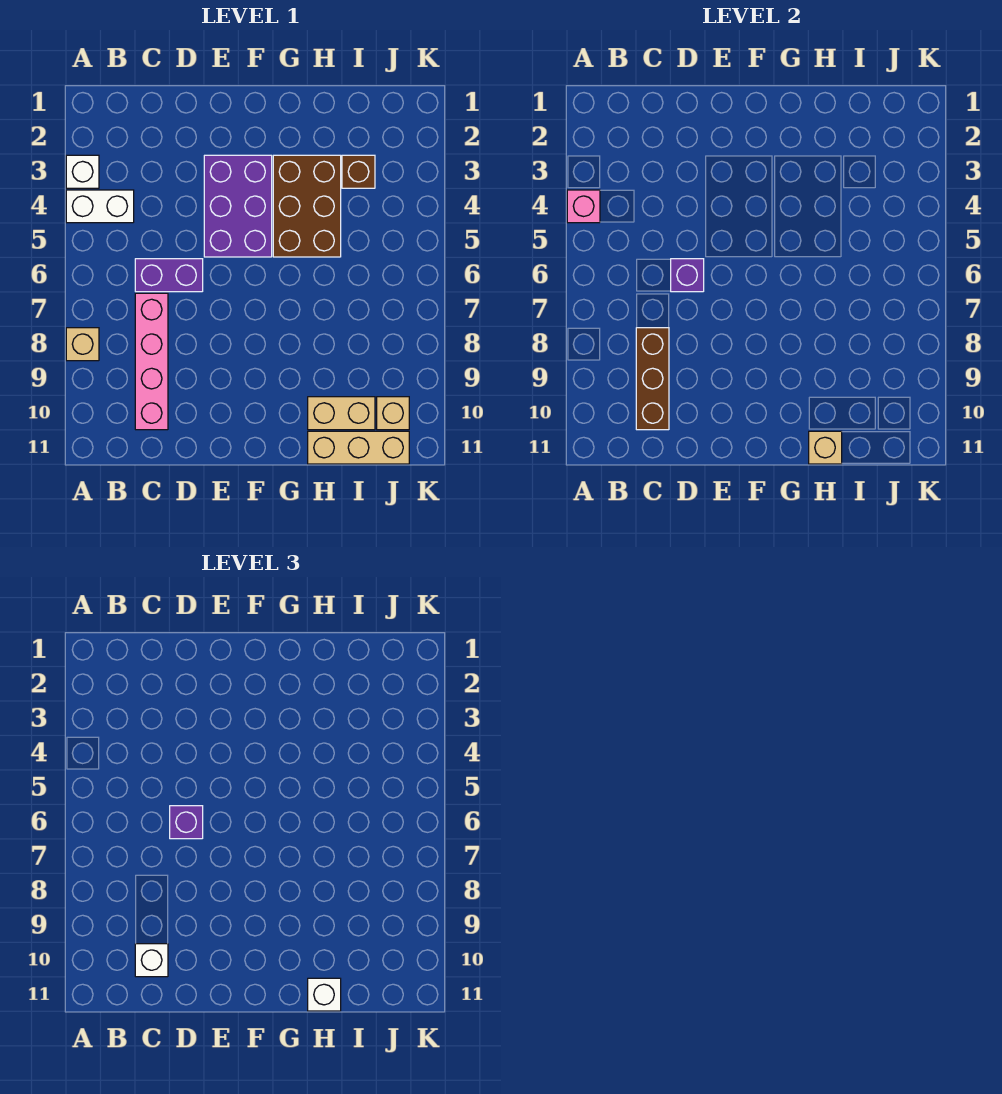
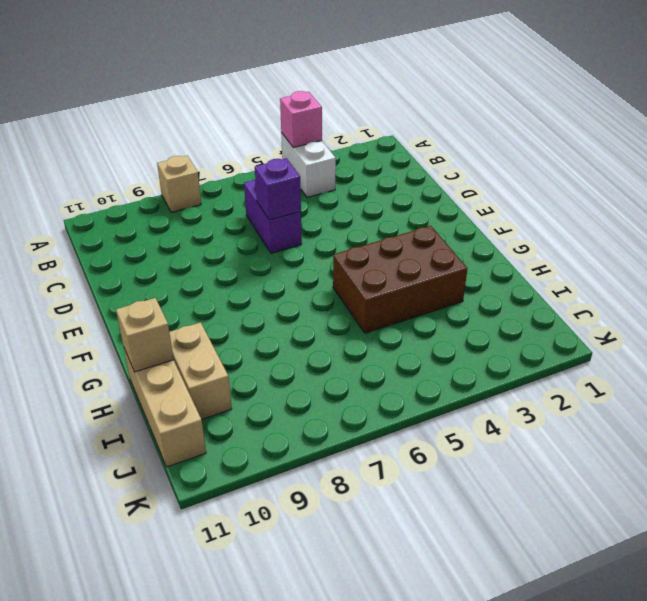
none -> white 1x1 brick [66,155,99,188]
none -> pink 1x4 brick [135,293,168,430]
none -> purple 2x3 brick [204,155,272,257]

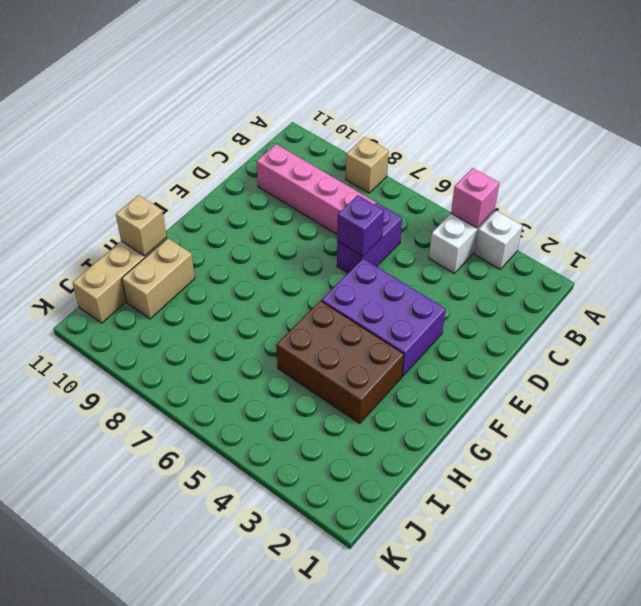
none -> brown 1x1 brick [342,155,375,188]
none -> tan 1x1 brick [377,397,409,430]
none -> brown 1x3 brick [636,328,669,430]

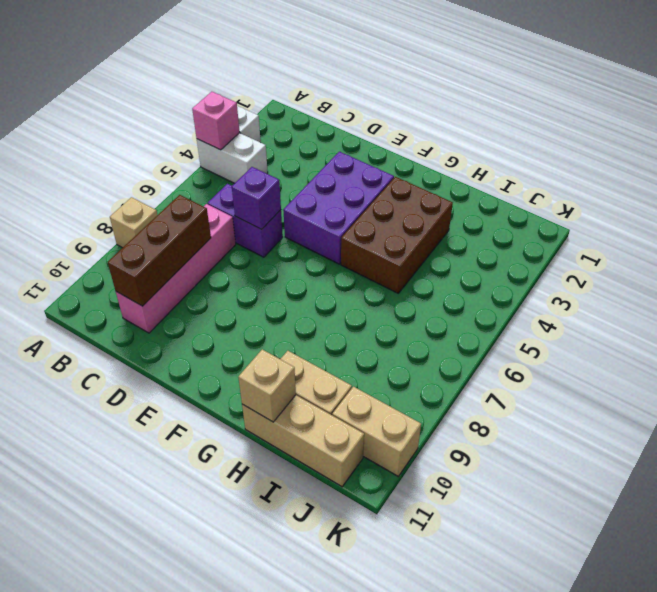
tan 1x2 brick [332,387,421,476] -> tan 1x1 brick [377,397,409,430]
none -> brown 1x1 brick [342,155,375,188]
none -> white 1x1 brick [135,944,168,977]
none -> purple 1x1 brick [170,806,203,839]

